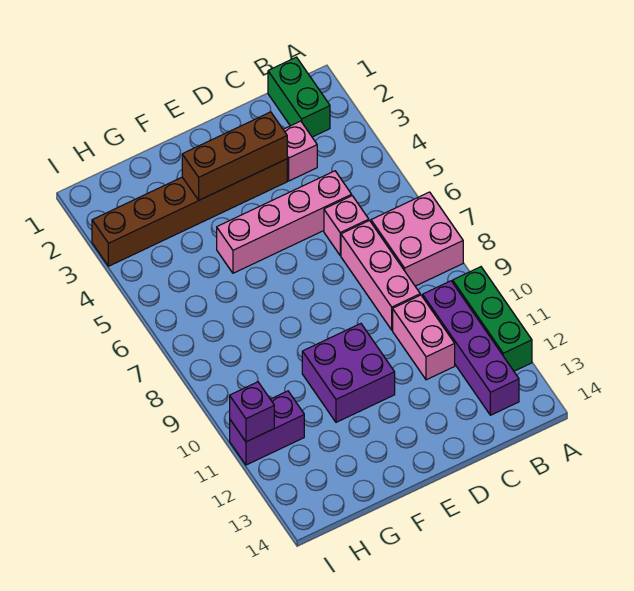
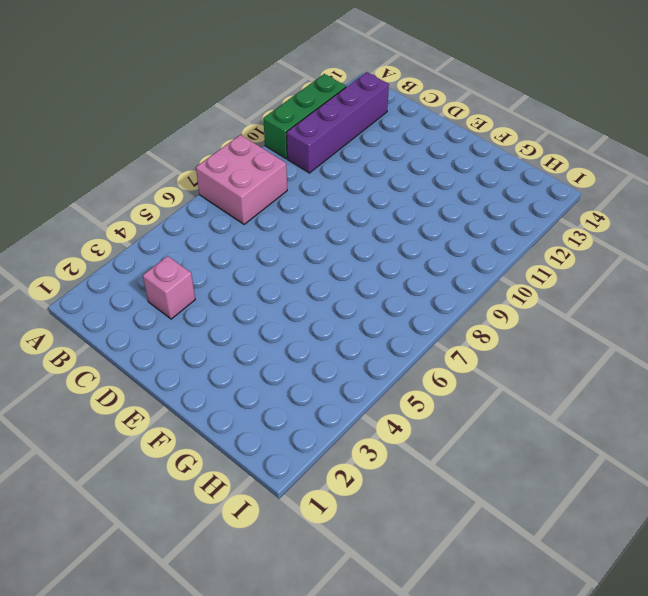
none -> green 1x2 brick [268,57,330,137]
none -> pink 1x4 brick [217,171,352,273]
none -> pink 1x1 brick [324,196,369,255]

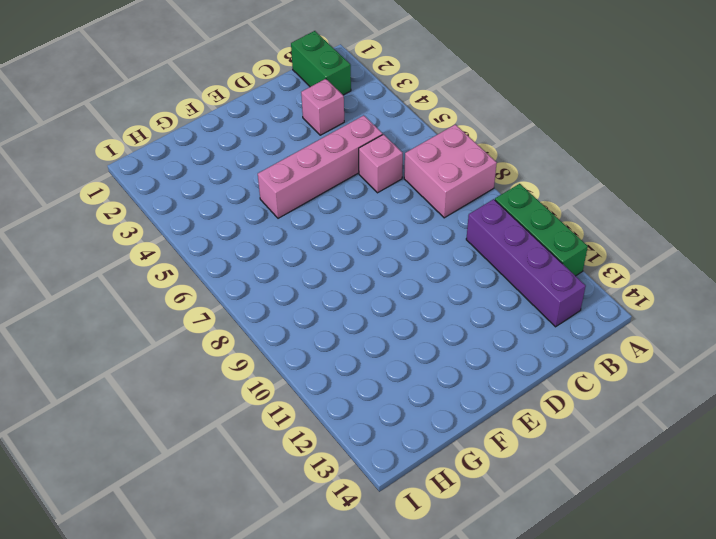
none -> pink 1x3 brick [341,221,420,330]
none -> pink 1x2 brick [393,295,455,380]
none -> brown 1x6 brick [92,159,287,266]

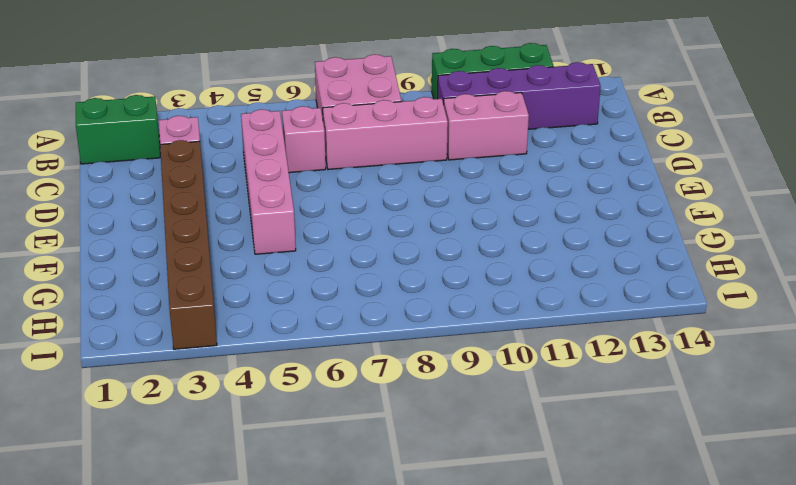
none -> purple 2x2 brick [302,324,395,422]
none -> purple 1x2 brick [230,391,304,465]
none -> brown 1x3 brick [182,112,287,200]

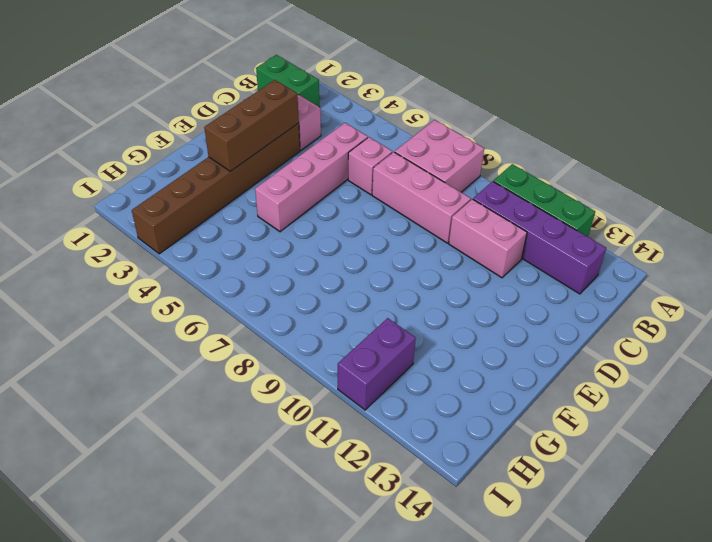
none -> purple 2x2 brick [302,324,395,422]
none -> purple 1x1 brick [230,382,274,442]

